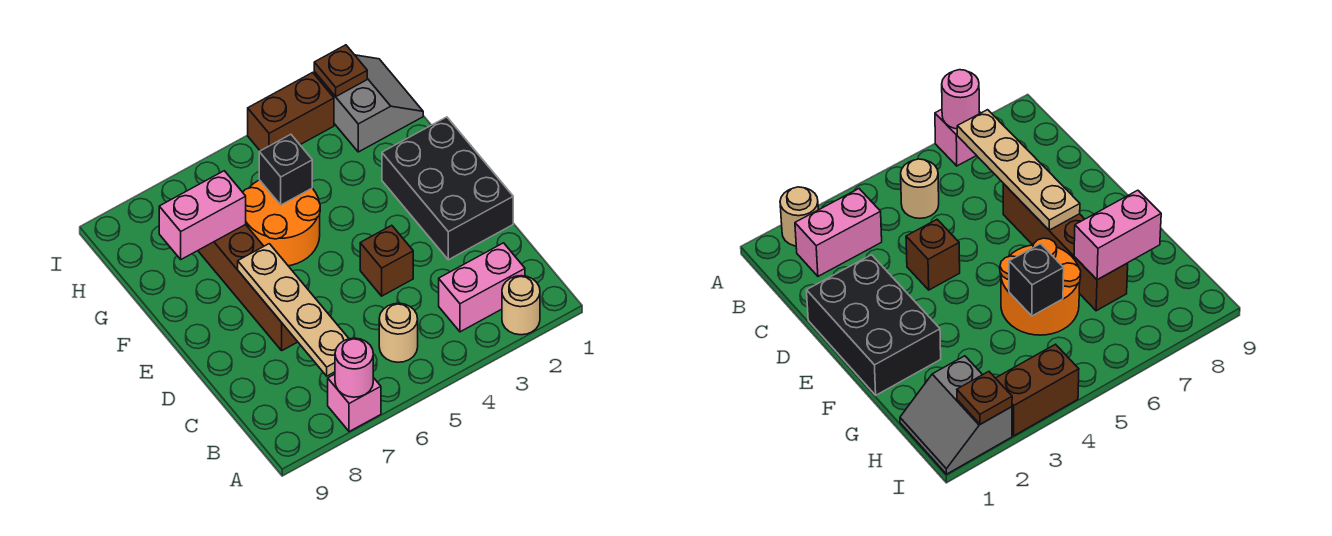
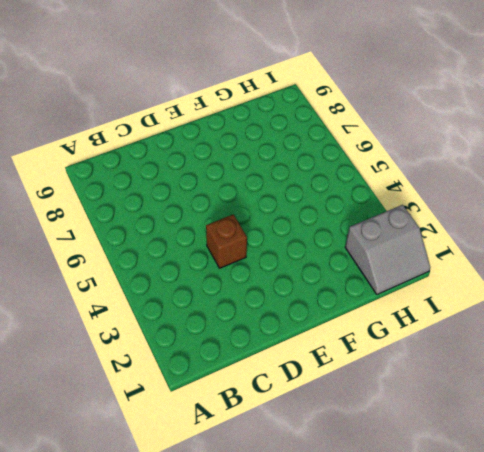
none -> tan 1x1 round brick [502,276,540,335]
none -> pink 1x1 brick [328,374,381,432]
none -> pink 1x2 brick [439,243,525,332]

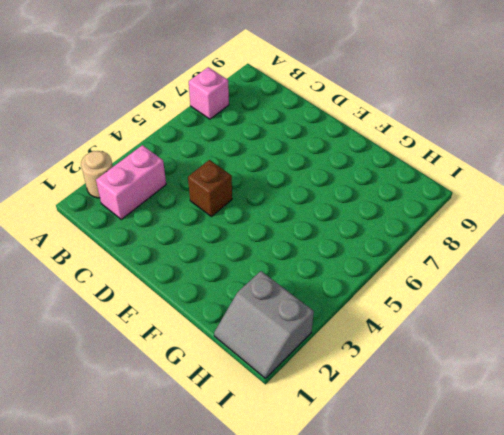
none -> tan 1x1 round brick [379,303,418,362]
none -> black 2x3 brick [382,117,513,260]
none -> brown 1x4 brick [198,225,297,350]

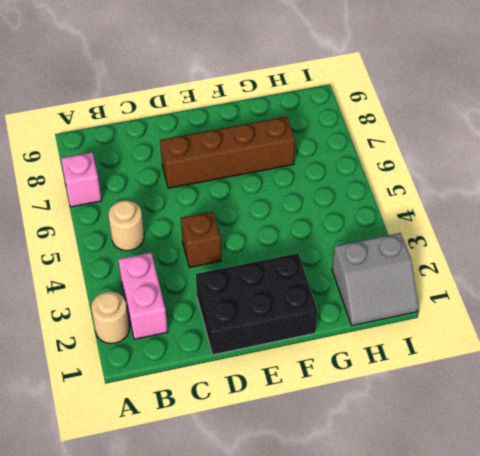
none -> orange 2x2 round brick [243,180,320,266]
none -> brown 1x2 brick [248,73,334,151]
none -> pink 1x1 round brick [335,338,373,397]

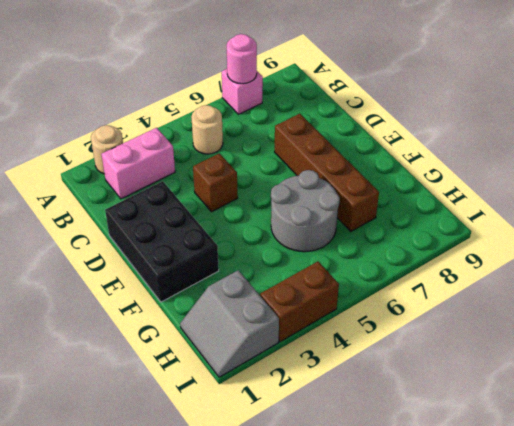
grey 2x2 round brick [271,170,340,252] -> orange 2x2 round brick [243,180,320,266]
none -> tan 1x4 plate [238,244,349,376]
none -> black 1x1 brick [259,134,312,205]
none -> pink 1x2 brick [159,171,246,259]

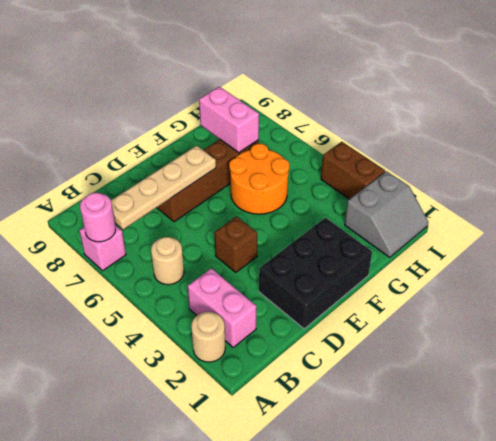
none -> black 1x1 brick [259,134,312,205]
none -> brown 1x1 plate [314,45,367,97]

